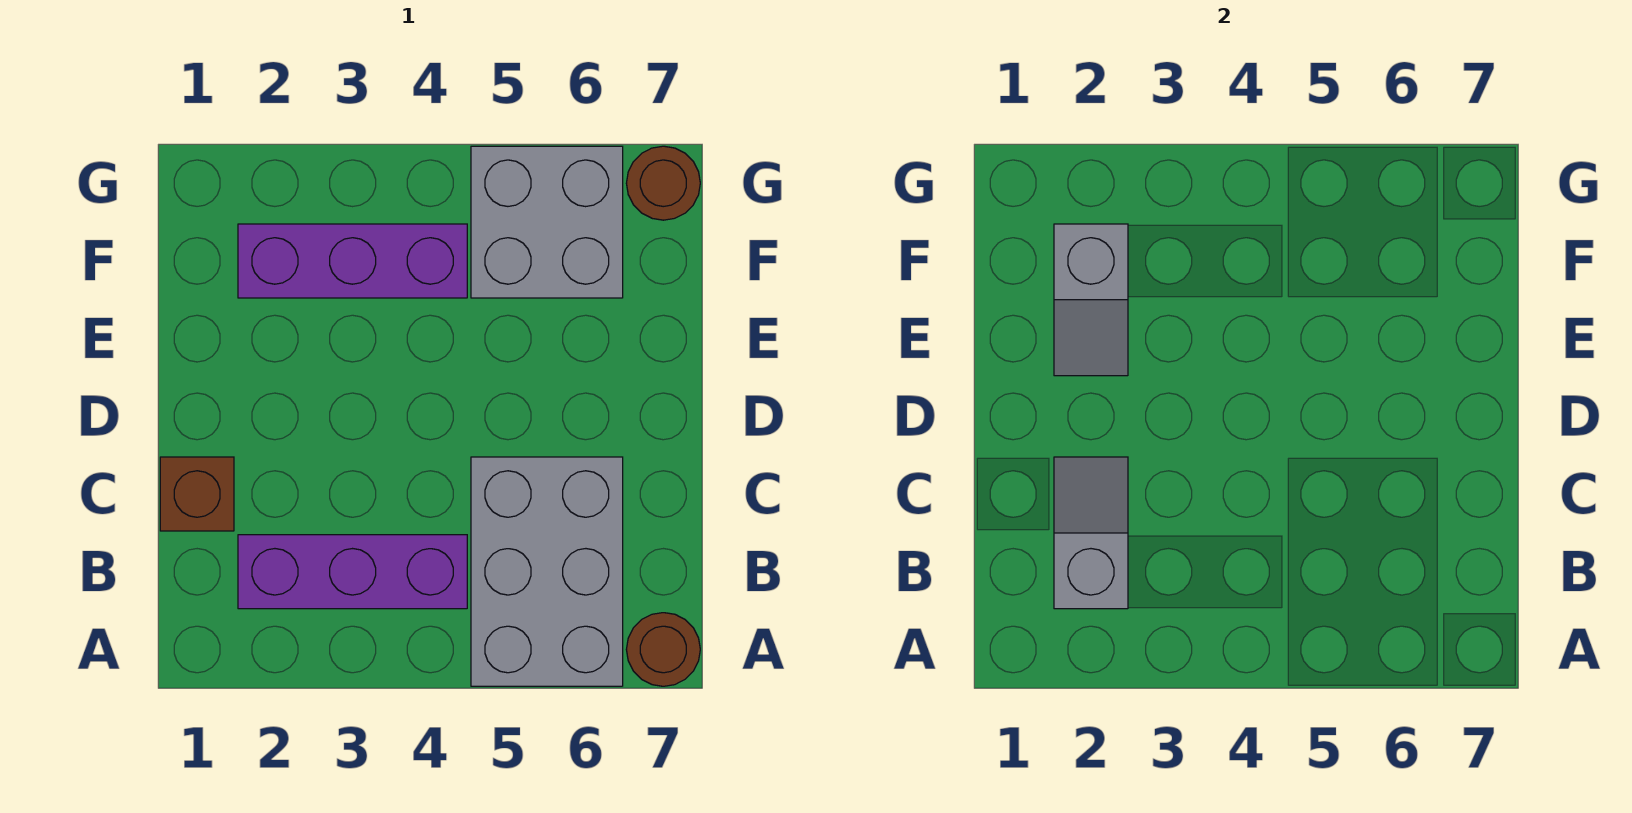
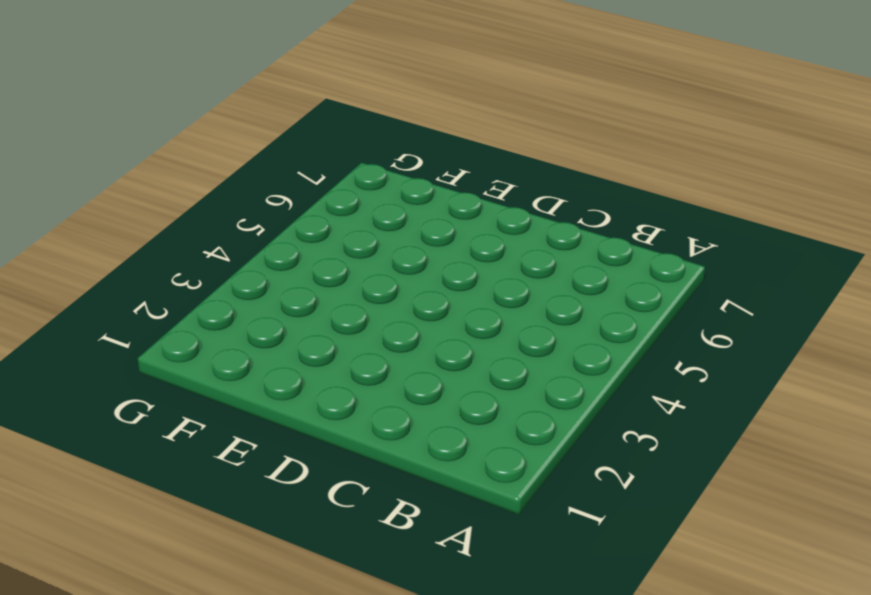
none -> grey 2x3 brick [471,457,623,686]
none -> brown 1x1 round brick [626,613,700,686]

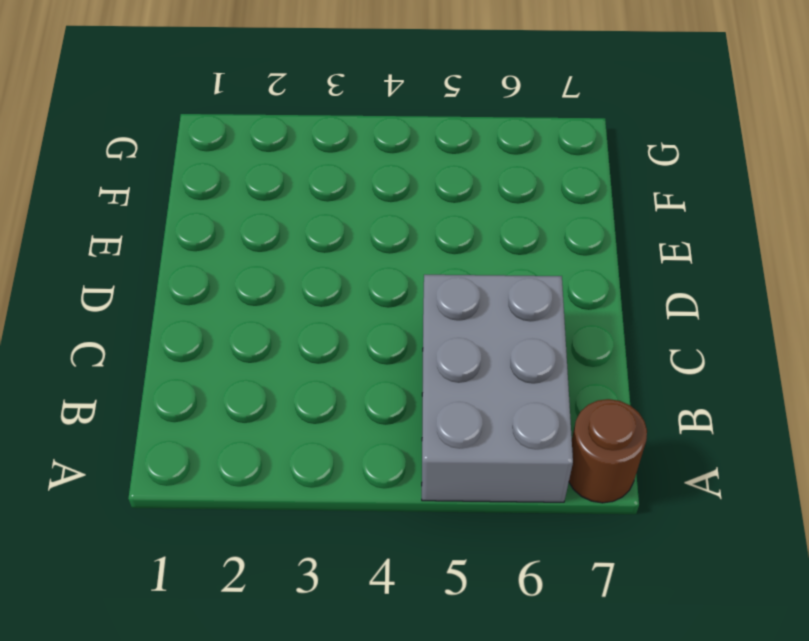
none -> purple 1x3 brick [238,535,467,609]
none -> brown 1x1 brick [160,457,234,531]

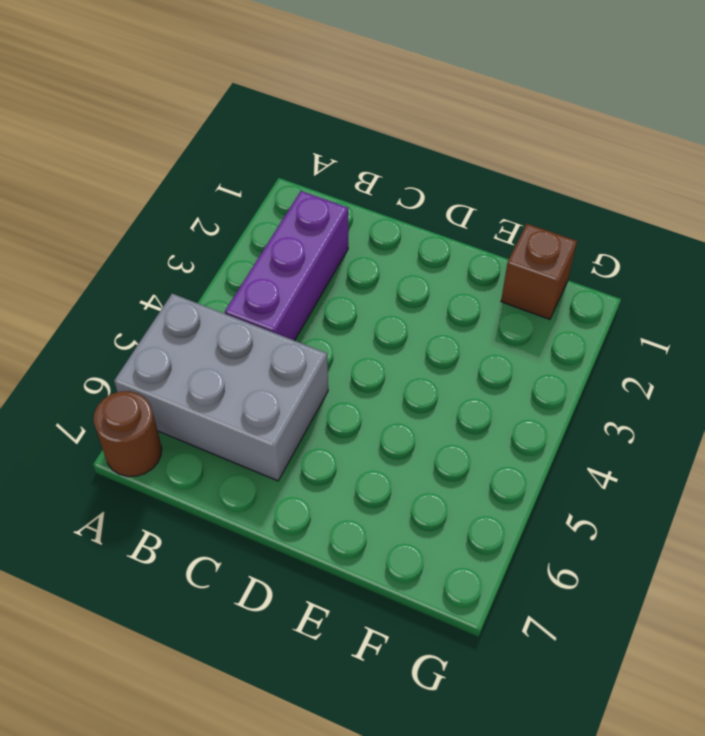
brown 1x1 brick [501,224,577,319] -> brown 1x1 brick moved to [160,457,234,531]
none -> purple 1x3 brick [238,224,467,298]
none -> grey 2x2 brick [471,146,623,298]

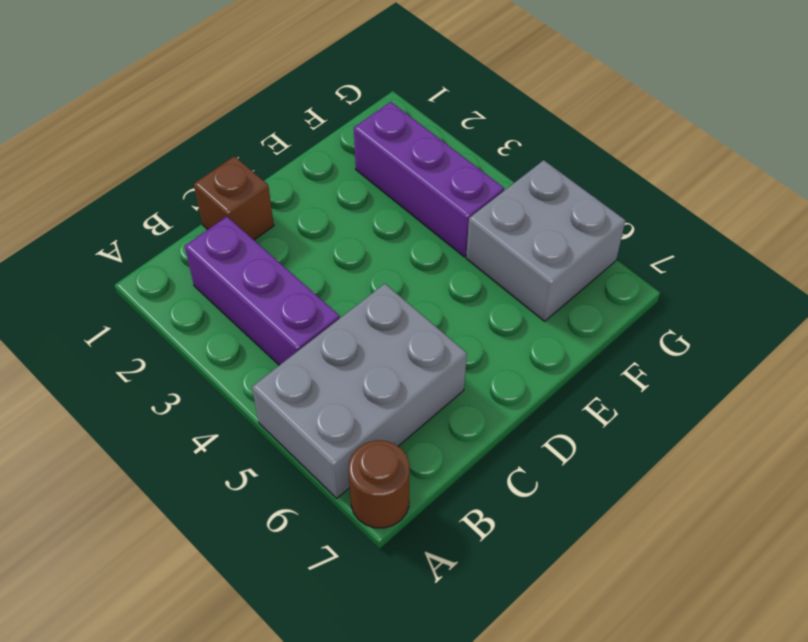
none -> brown 1x1 round brick [626,146,700,220]
none -> grey 1x2 slope [1054,457,1128,609]

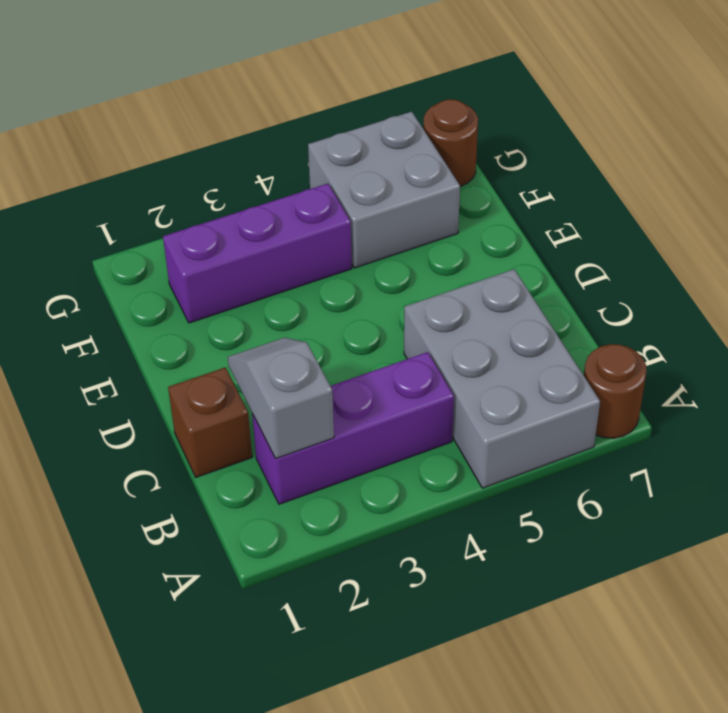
none -> grey 1x2 slope [1054,224,1128,376]

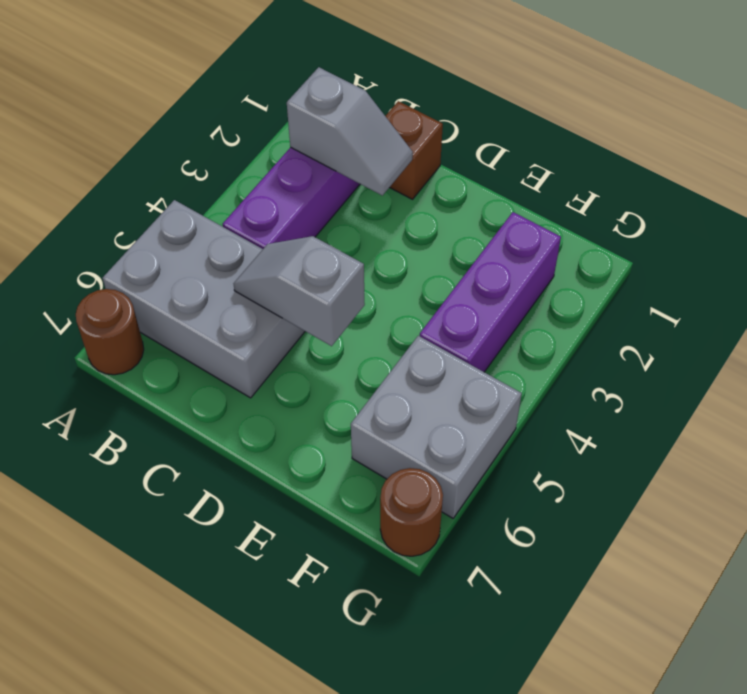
grey 1x2 slope [233,236,365,346] -> grey 1x2 slope moved to [1054,224,1128,376]

